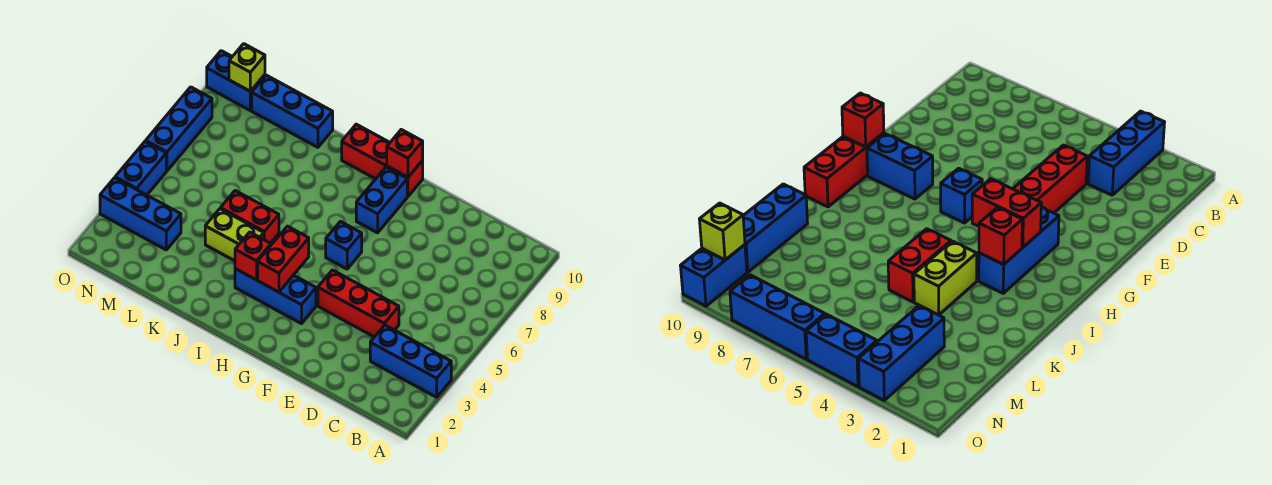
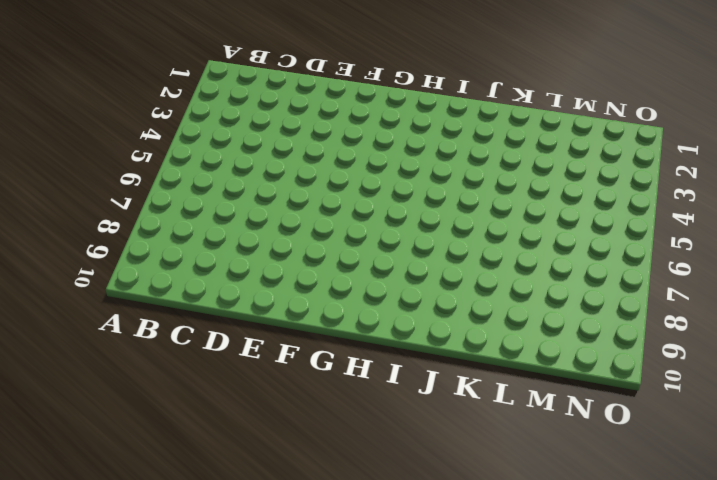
none -> blue 1x3 brick [370,325,451,397]
none -> red 1x3 brick [318,270,399,337]
none -> blue 1x3 brick [235,269,316,324]

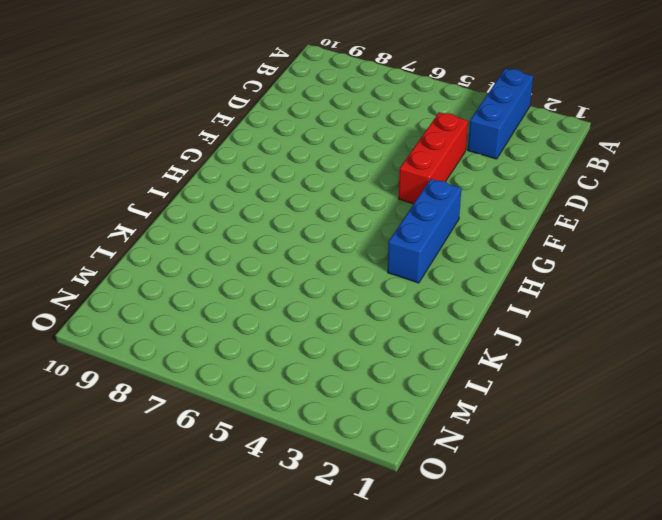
none -> blue 1x1 brick [326,221,362,269]
none -> blue 1x2 brick [356,167,407,233]
none -> red 1x3 brick [342,124,423,196]

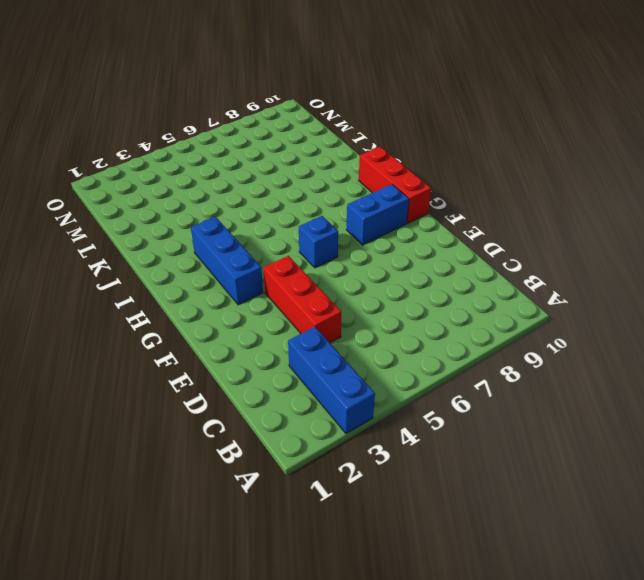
none -> lime 1x2 brick [205,209,264,261]
none -> red 1x2 brick [221,191,279,243]
none -> blue 1x3 brick [252,75,333,147]

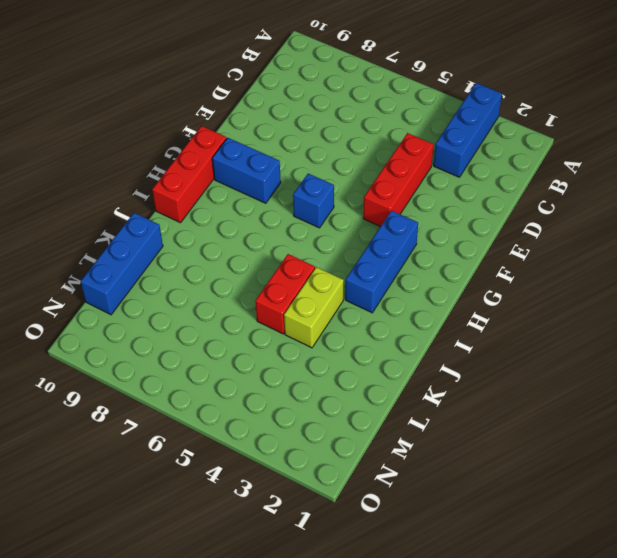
none -> blue 1x3 brick [100,178,181,250]
none -> blue 1x2 brick [207,51,265,110]
none -> blue 1x2 brick [115,141,166,195]

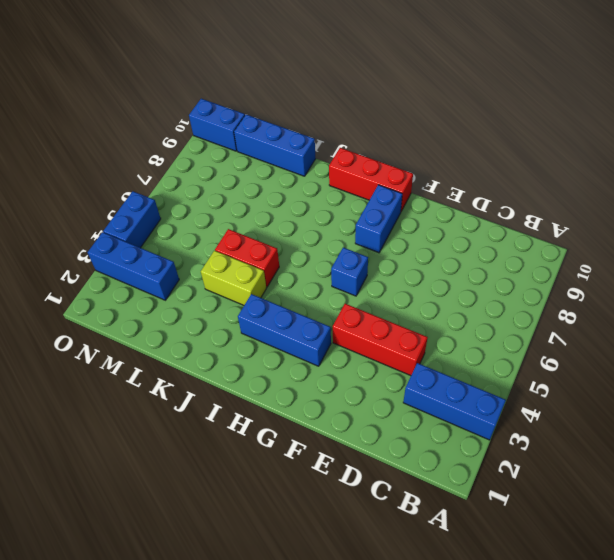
none -> blue 1x3 brick [146,87,212,171]
none -> red 1x1 brick [387,130,423,177]
none -> red 1x2 brick [258,226,309,292]

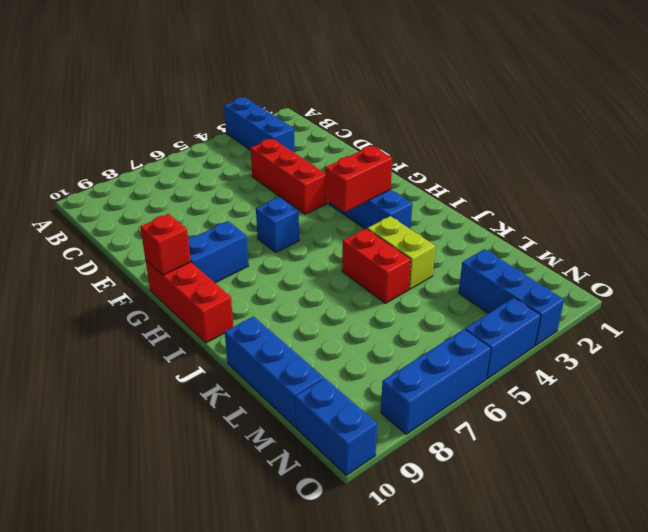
none -> red 1x1 brick [235,232,271,280]
none -> lime 1x1 brick [229,44,265,91]

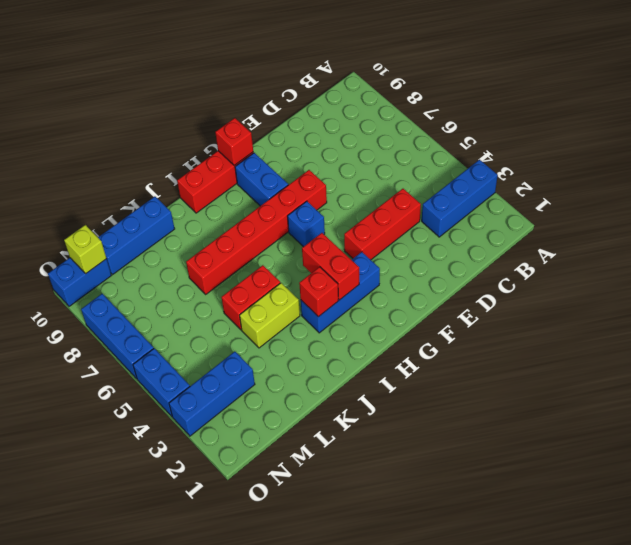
red 1x6 brick [186,170,327,294] -> none

